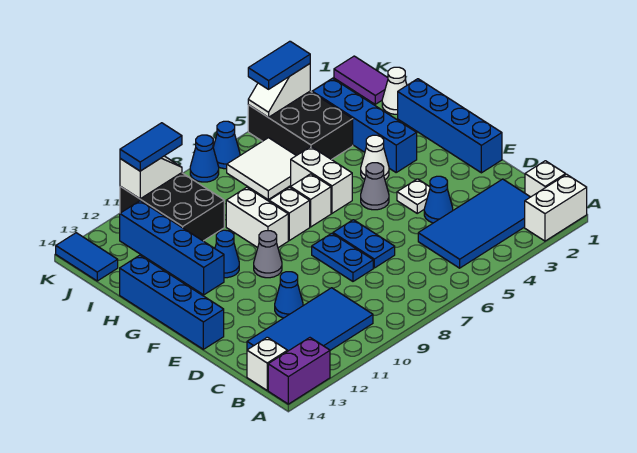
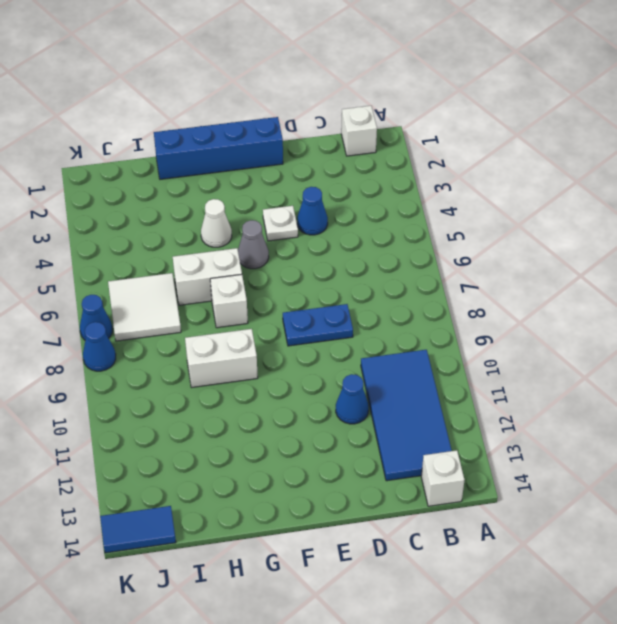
none -> white 1x2 brick [525,174,587,241]
none -> purple 1x2 brick [268,338,330,404]
none -> blue 2x4 tile [418,179,530,268]
none -> blue 1x2 plate [333,220,395,268]

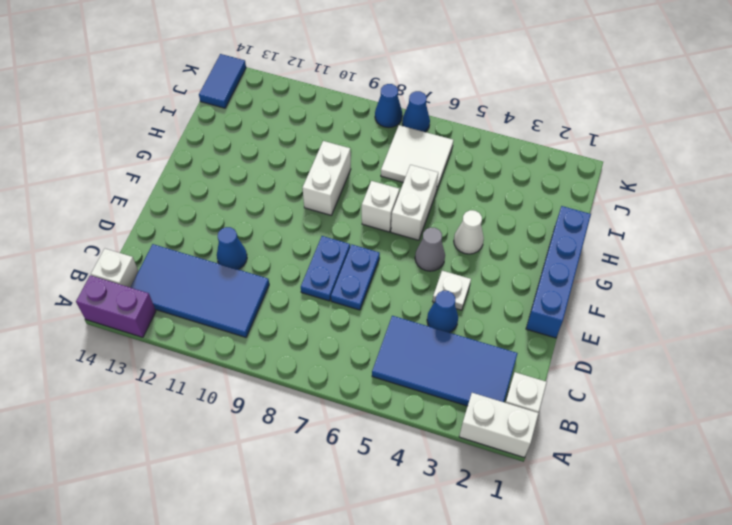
none -> blue 1x4 brick [120,255,224,349]
none -> grey 1x1 cone [254,231,282,278]
none -> blue 1x4 brick [312,78,417,172]
none -> white 1x1 brick [269,187,310,240]

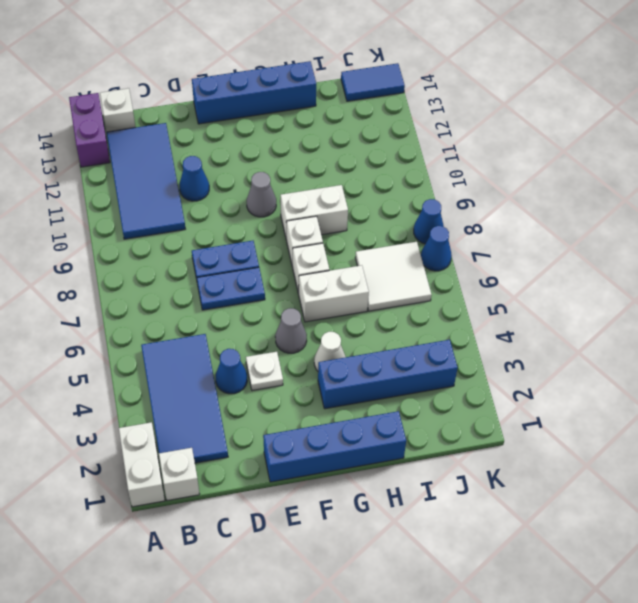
none -> blue 1x1 cone [215,230,239,278]
none -> blue 1x4 brick [120,201,224,295]
none -> white 1x1 cone [382,67,407,114]
none -> black 2x3 brick [248,91,353,160]

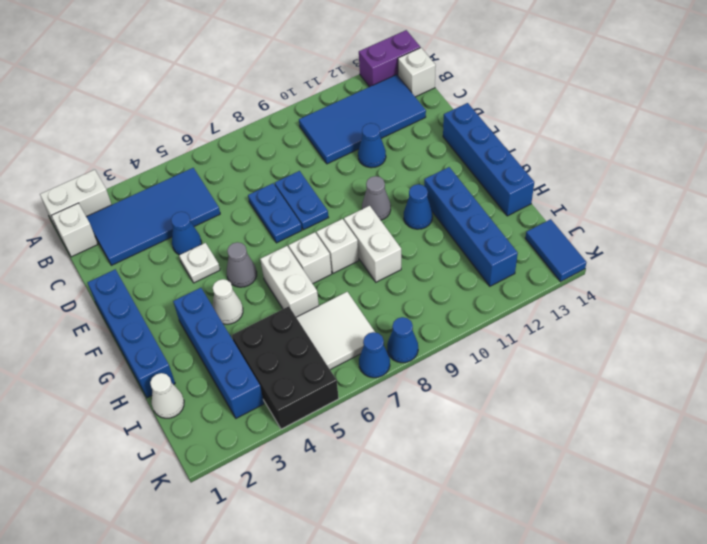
none -> black 2x3 brick [120,173,224,241]
none -> purple 1x2 tile [334,56,388,104]
none -> white 1x2 slope [248,64,310,117]
none -> white 1x2 slope [120,156,182,199]

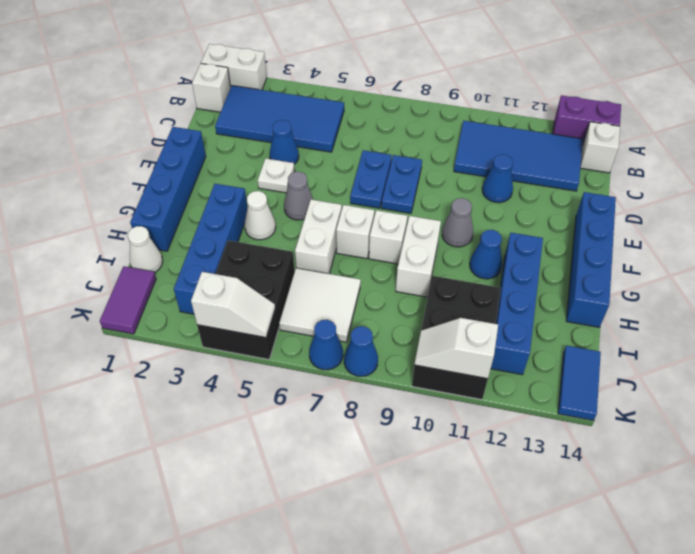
none -> blue 1x2 tile [248,41,310,89]
none -> blue 1x2 tile [120,123,182,171]

